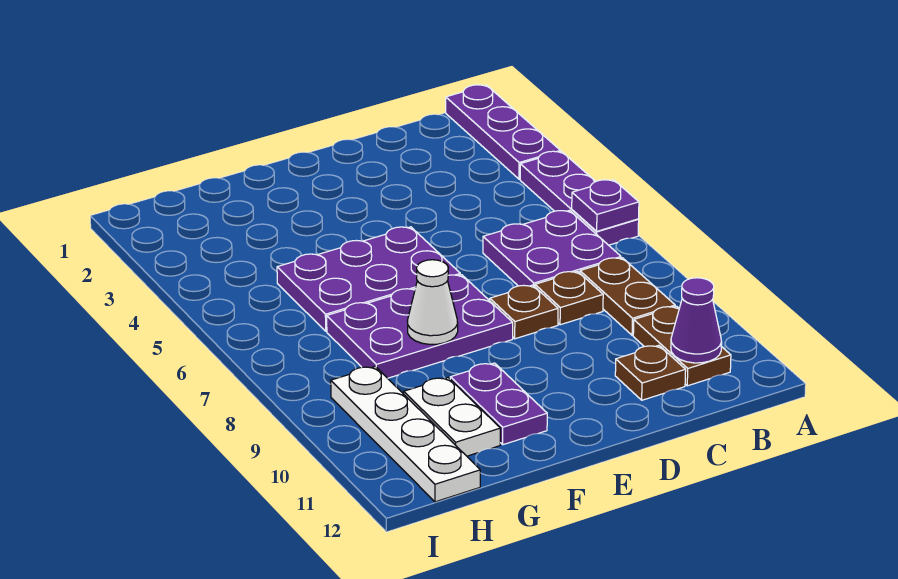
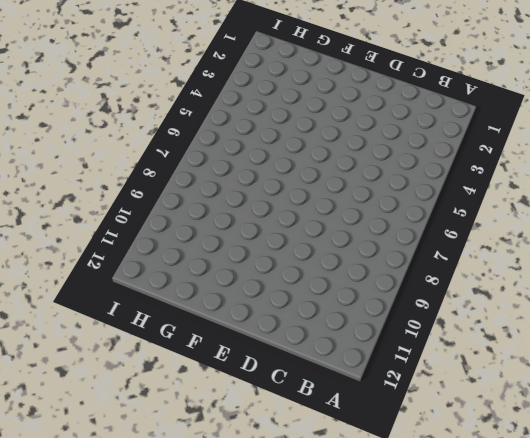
none -> purple 1x3 plate [446,85,560,179]
none -> purple 1x3 plate [520,151,639,245]
none -> purple 2x2 plate [483,210,621,287]

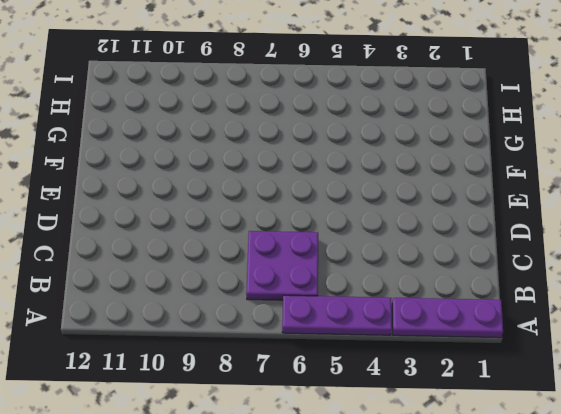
none -> brown 1x2 plate [580,258,675,335]
none -> brown 1x2 plate [633,306,731,386]
none -> brown 1x1 plate [535,271,603,325]

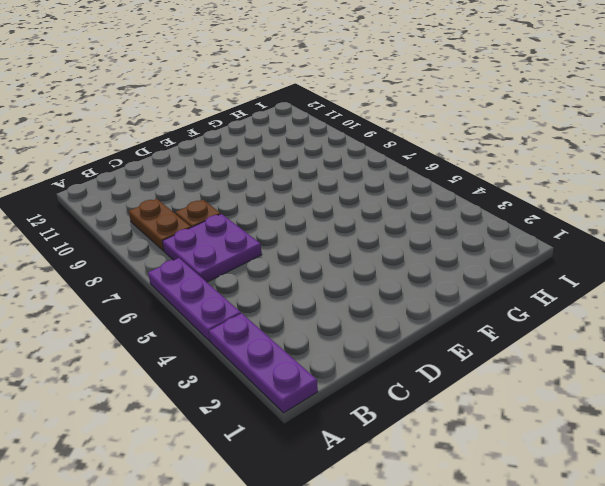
none -> brown 1x2 plate [633,306,731,386]
none -> brown 1x1 plate [615,345,686,400]
none -> brown 1x1 plate [490,285,558,339]

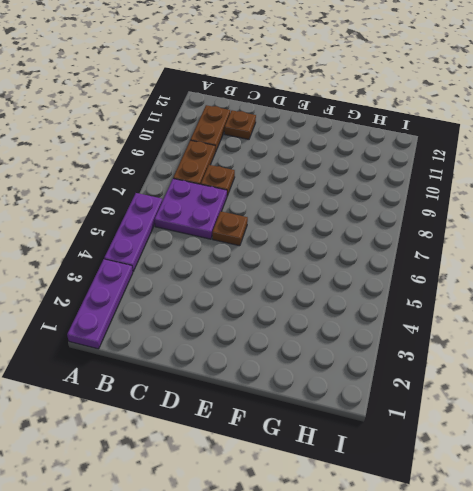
brown 1x1 plate [212,211,248,246] -> brown 1x1 plate moved to [490,285,558,339]
none -> purple 2x3 plate [277,227,460,331]
none -> purple 2x3 plate [327,275,513,378]
none -> purple 1x2 plate [450,363,547,445]

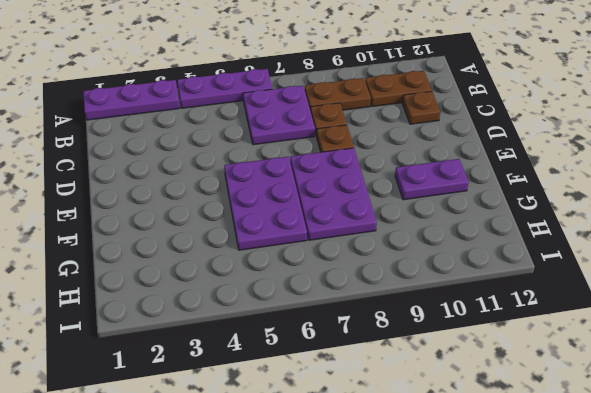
none -> white 1x2 plate [404,378,500,456]
none -> white 1x4 plate [331,366,480,502]
none -> purple 1x1 plate [572,180,639,231]

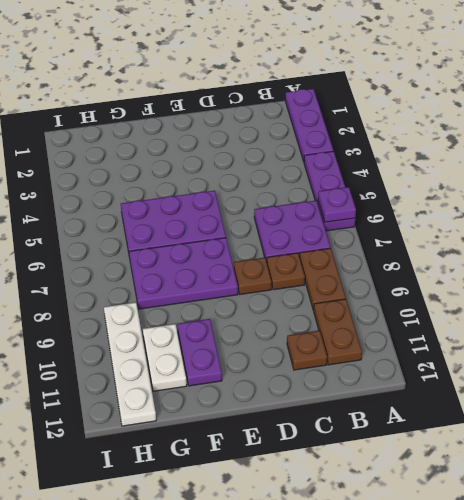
none -> purple 1x1 cone [671,278,722,363]
none -> white 1x1 cone [407,260,458,344]

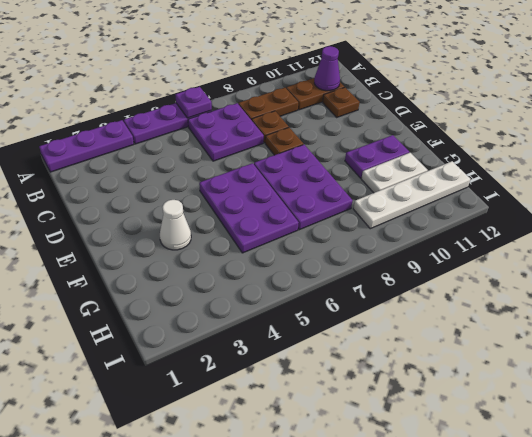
white 1x1 cone [160,200,191,250] -> white 1x1 cone moved to [407,260,458,344]

